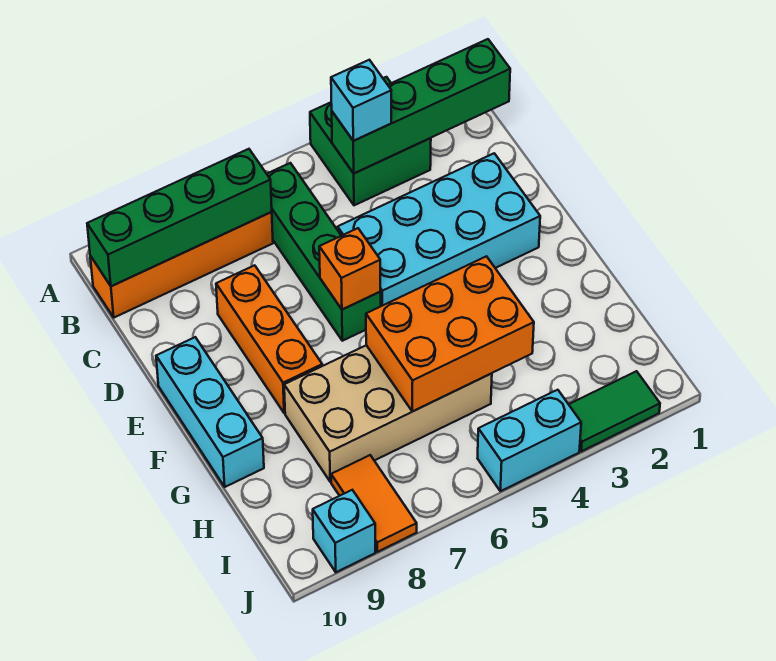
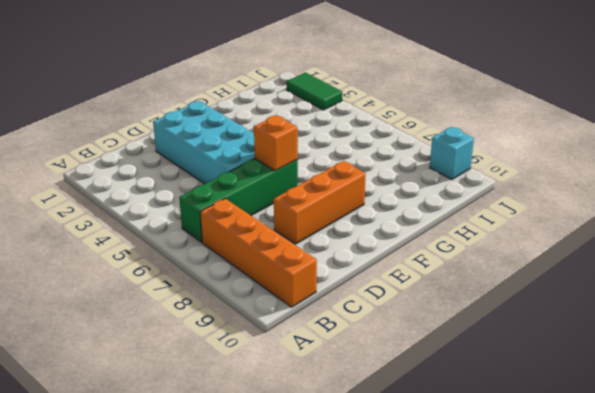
none -> green 2x2 brick [310,77,431,205]
none -> cyan 1x3 brick [156,337,264,487]
none -> tan 2x4 brick [284,345,492,482]

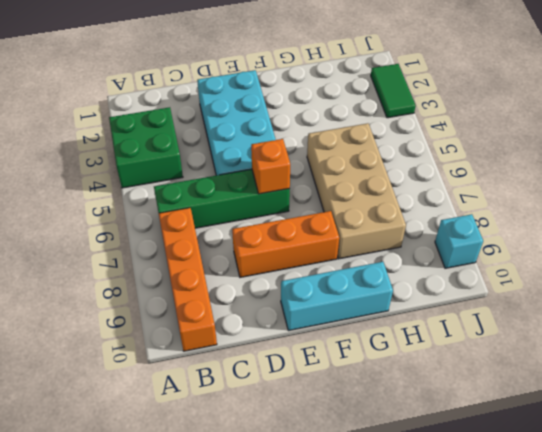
none -> orange 1x2 tile [331,455,417,552]
none -> cyan 1x2 brick [478,390,581,491]
none -> green 1x4 brick [332,39,510,173]

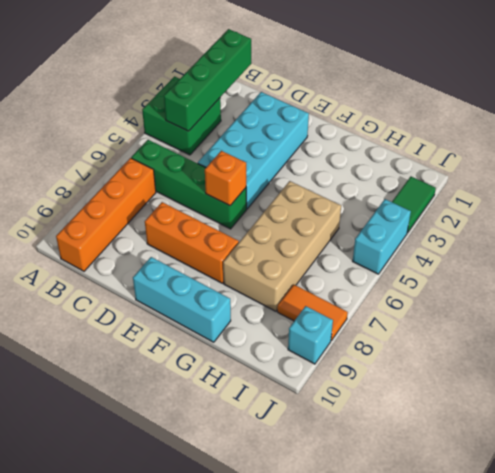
none -> green 1x4 brick [87,149,272,286]
none -> orange 2x3 brick [366,256,534,411]
none -> cyan 1x1 brick [331,60,391,141]

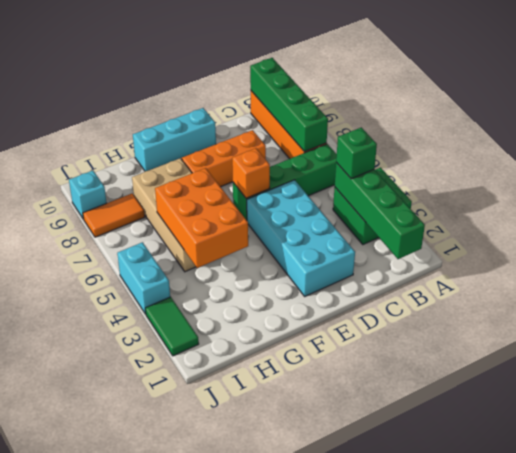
green 1x1 brick [336,127,377,179] -> cyan 1x1 brick [331,60,391,141]

